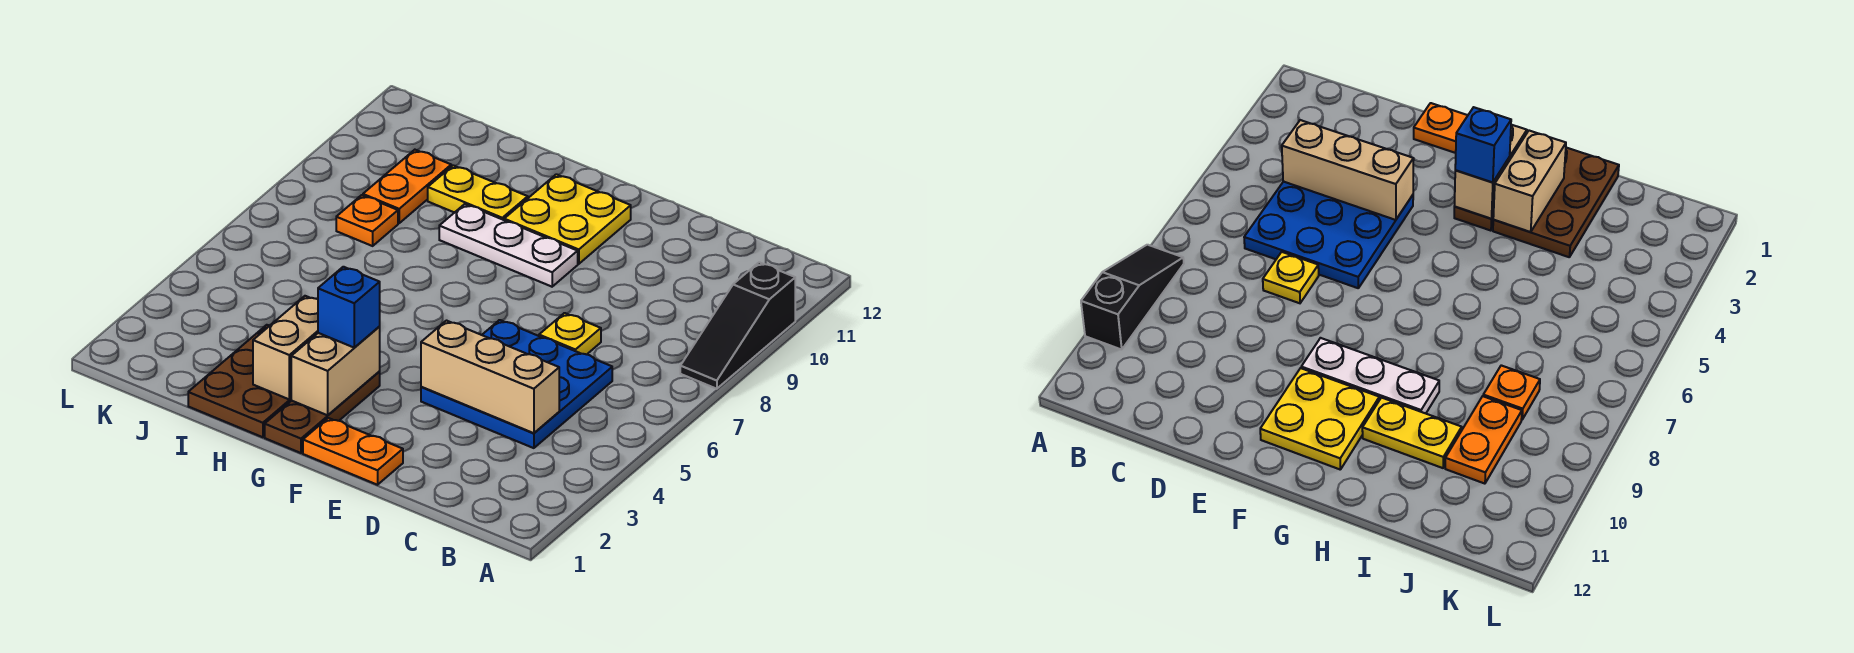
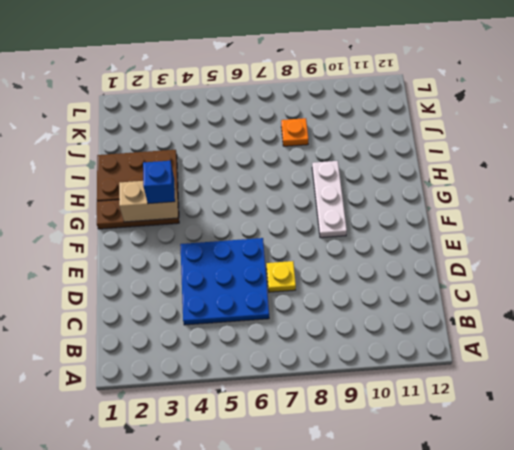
none -> black 1x3 slope [680,262,795,389]
none -> orange 1x2 plate [303,418,403,485]
none -> yellow 2x2 plate [504,174,631,264]

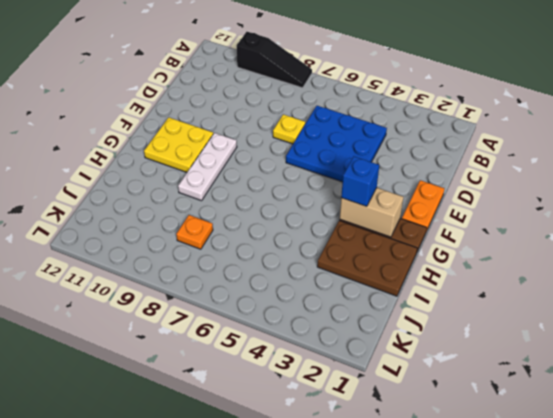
none -> yellow 1x2 plate [428,165,528,220]
none -> orange 1x2 plate [363,150,451,223]
none -> tan 1x3 brick [421,321,559,433]

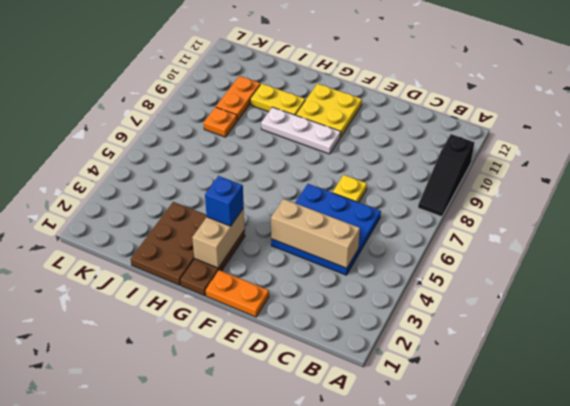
none -> tan 1x2 brick [253,296,318,400]

